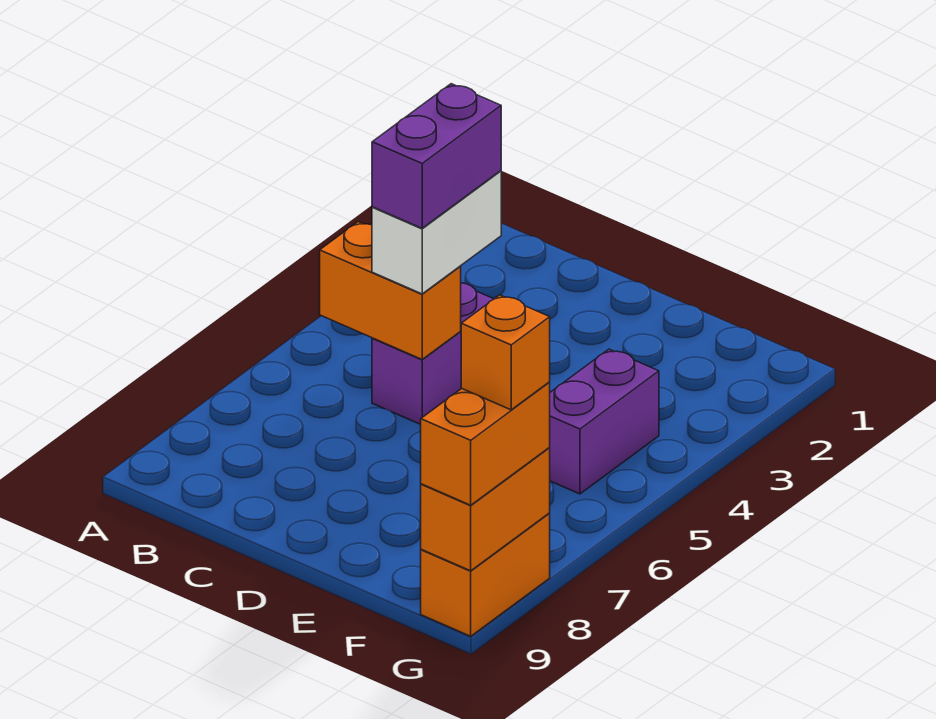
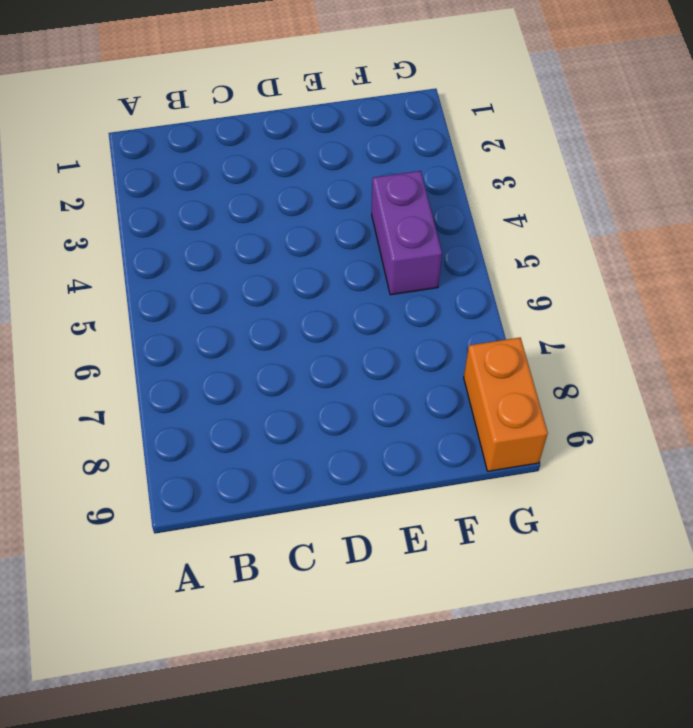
none -> purple 1x2 brick [372,283,493,424]
none -> orange 1x2 brick [320,222,461,359]

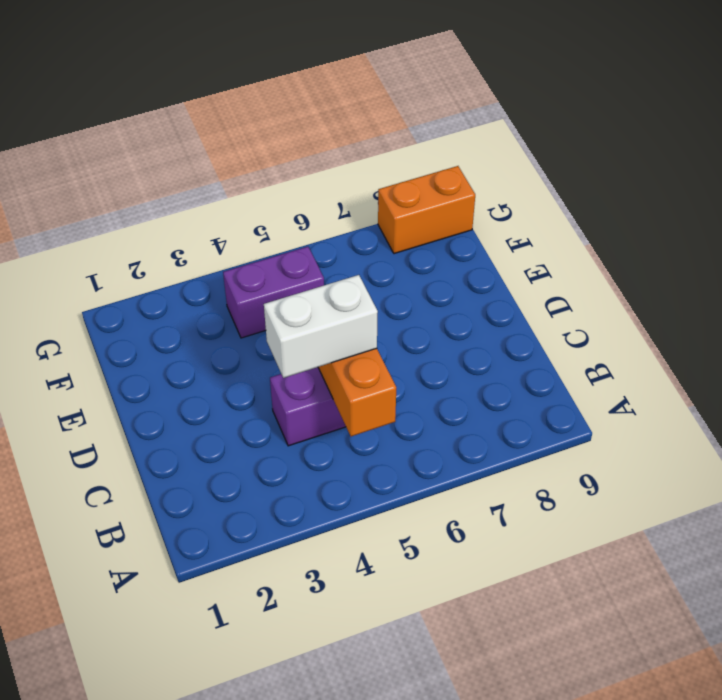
none -> orange 1x2 brick [421,448,550,571]
none -> orange 1x2 brick [421,383,550,505]

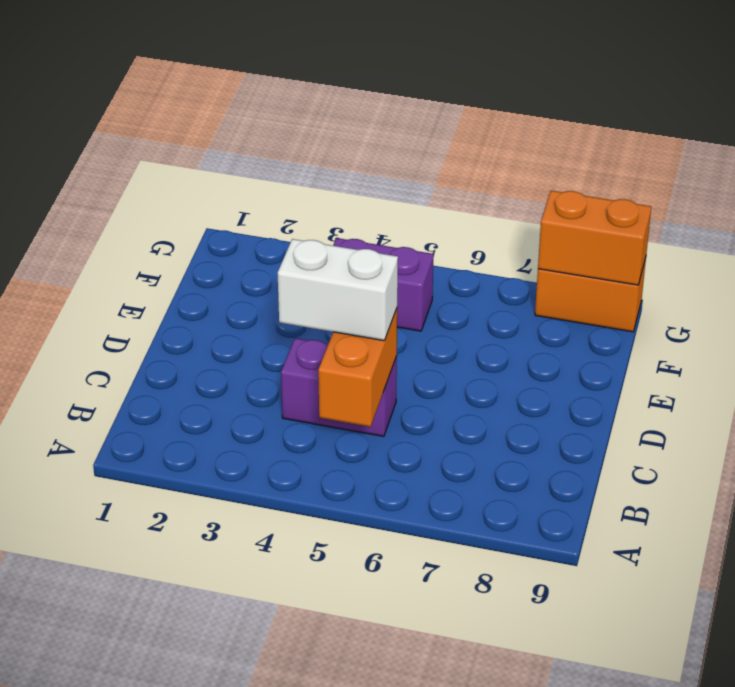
none -> orange 1x2 brick [421,383,550,505]
none -> purple 1x2 brick [372,84,501,228]

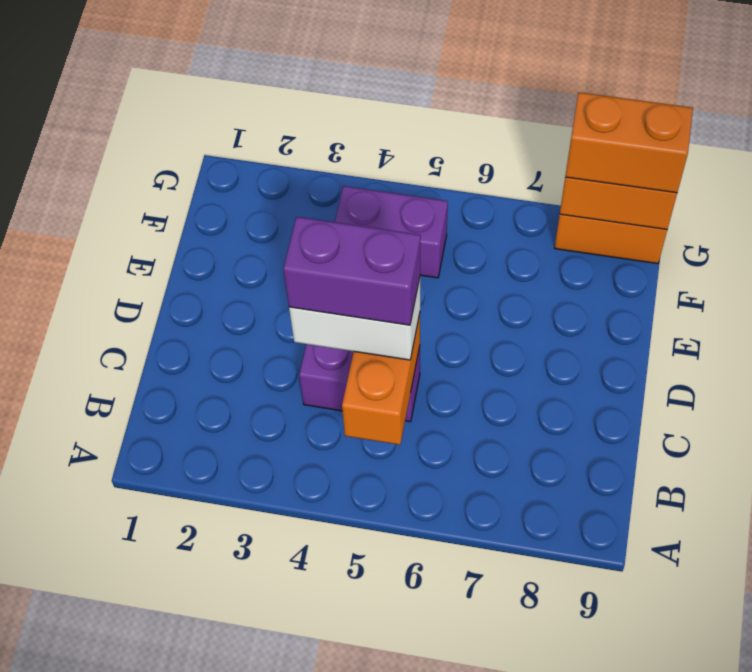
none -> orange 1x1 brick [461,295,550,410]

